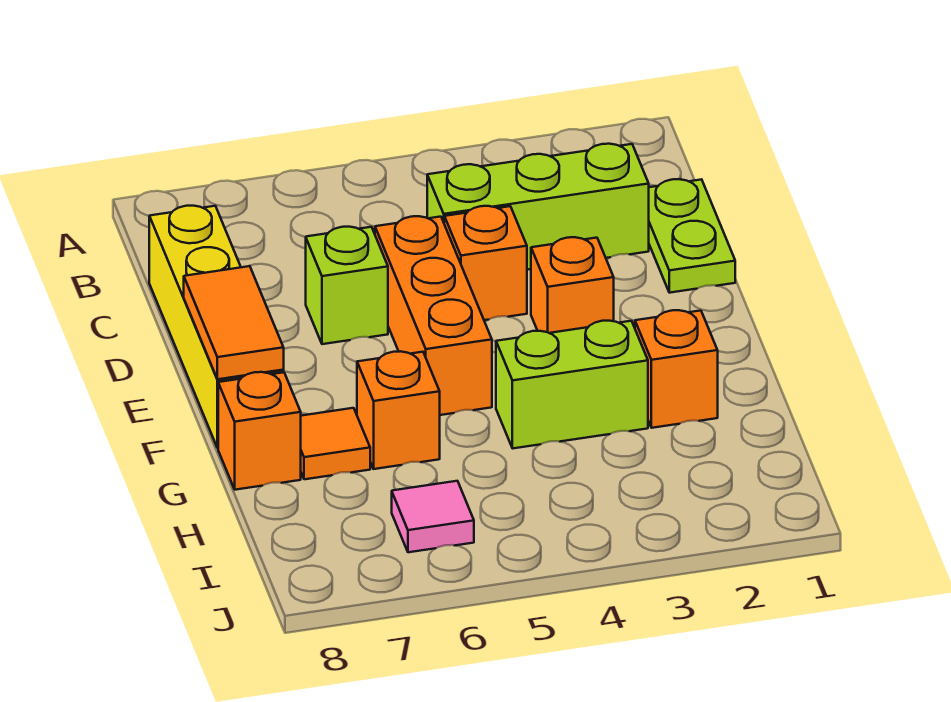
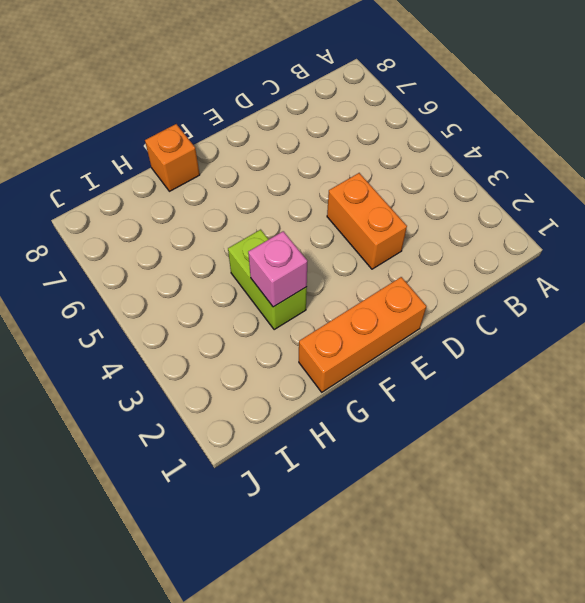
orange 1x2 brick [327,173,407,269] -> orange 1x1 brick [444,206,527,320]
orange 1x3 brick [299,277,426,392] -> orange 1x3 brick moved to [375,216,492,415]
pink 1x1 brick [248,231,307,307] -> none
none -> lime 1x2 plate [649,179,735,293]
none -> lime 1x3 brick [427,144,649,270]
none -> yellow 1x4 brick [149,206,284,448]

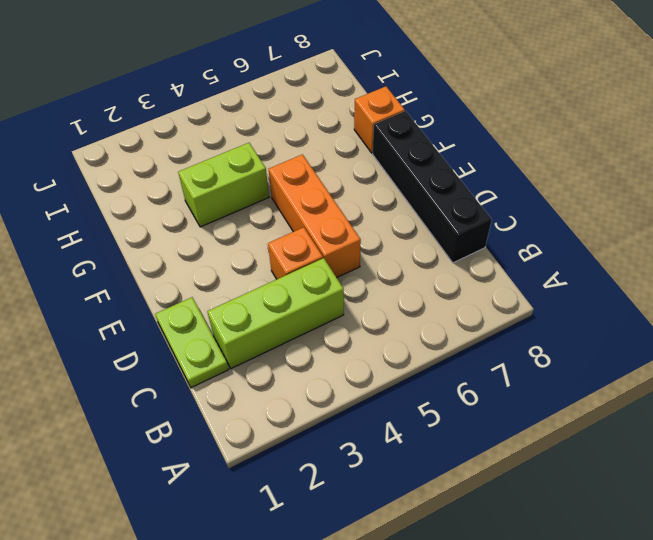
black 1x4 brick [373,111,492,263] -> yellow 1x4 brick [149,206,284,448]
none -> lime 1x1 brick [306,227,388,344]
none -> orange 1x1 brick [531,237,614,333]
none -> orange 1x1 brick [635,310,718,428]

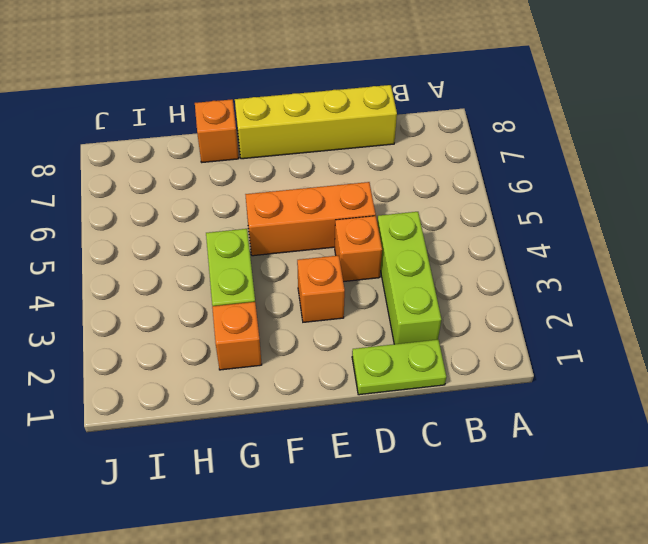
none -> lime 1x1 brick [306,227,388,344]
none -> orange 1x1 brick [357,351,440,469]
none -> orange 1x1 tile [301,408,370,479]

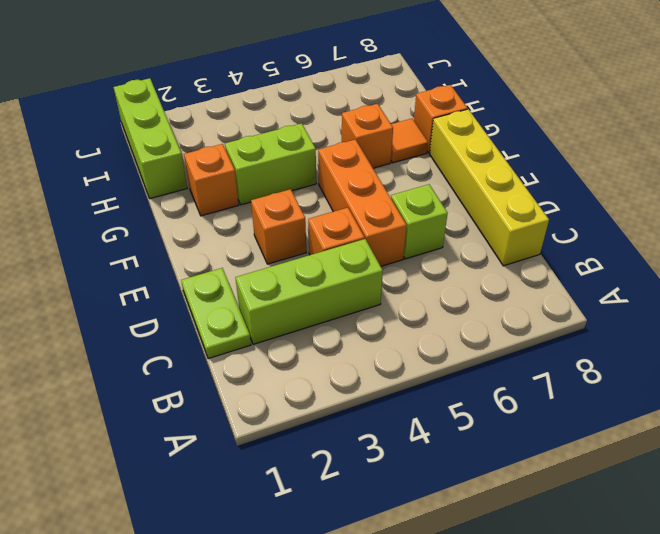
lime 1x3 brick [114,78,187,198] -> none
none -> pink 1x1 tile [392,481,474,552]
none -> orange 1x2 tile [184,266,284,379]

